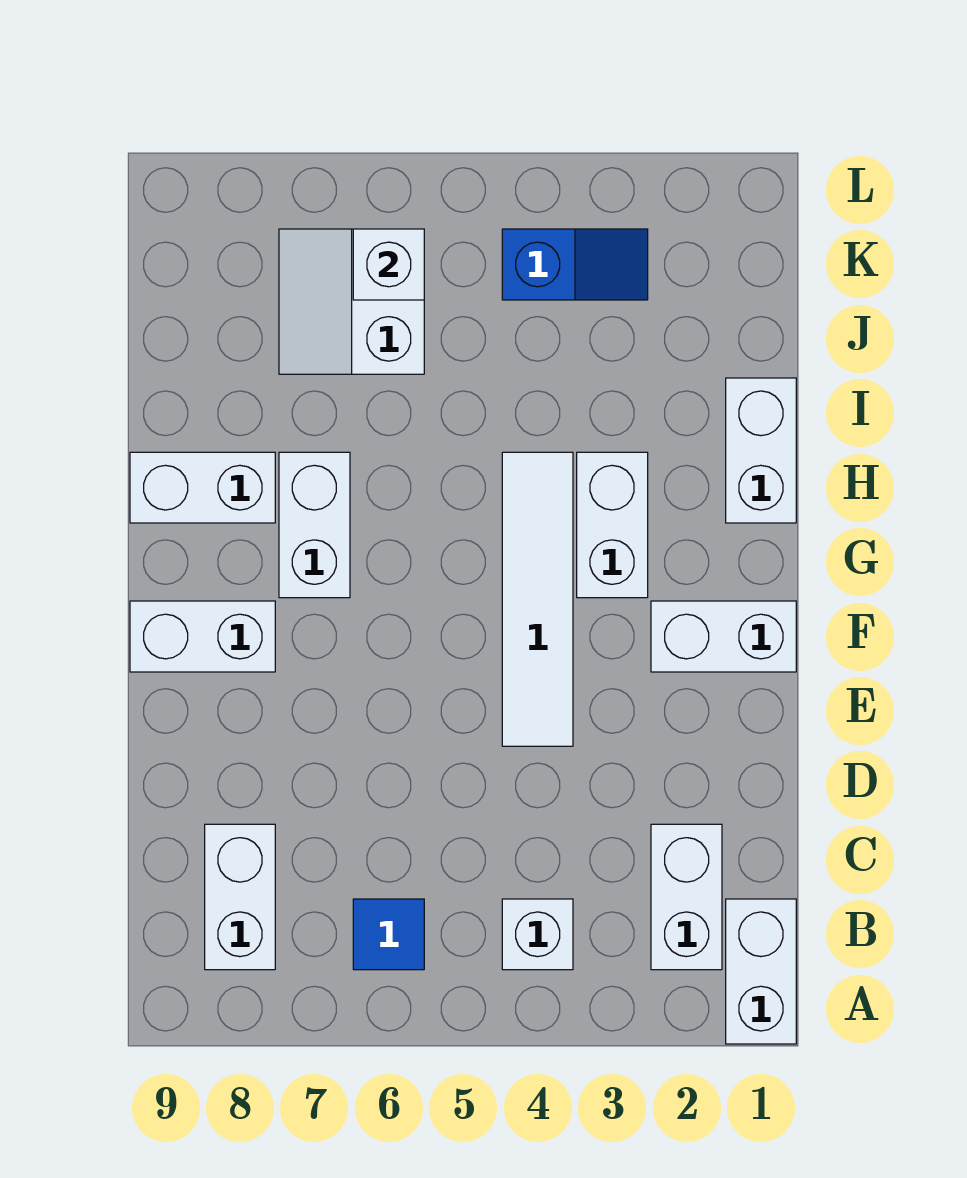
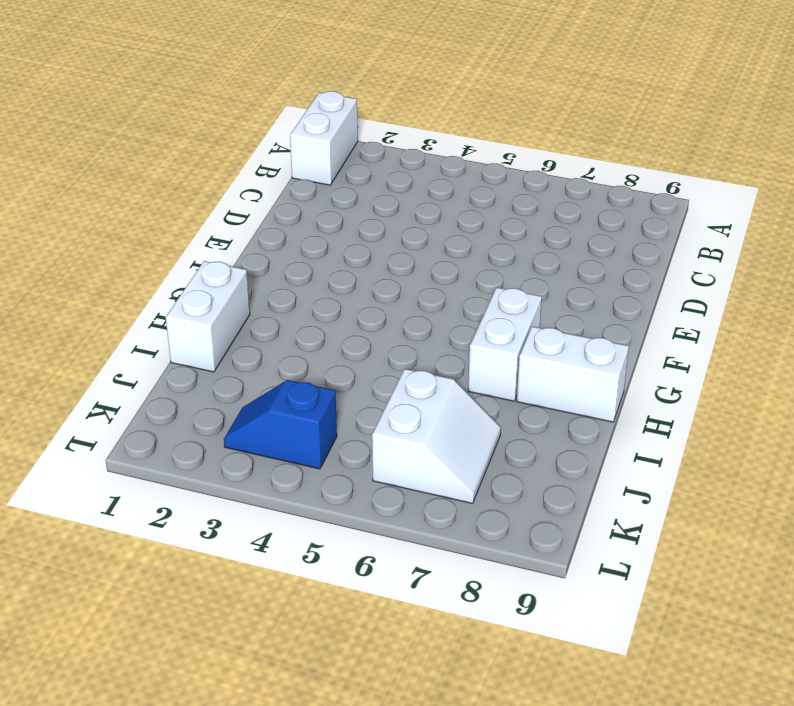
none -> white 1x2 brick [651,824,722,970]
none -> white 1x1 brick [502,899,573,970]
none -> blue 1x1 tile [353,899,424,970]

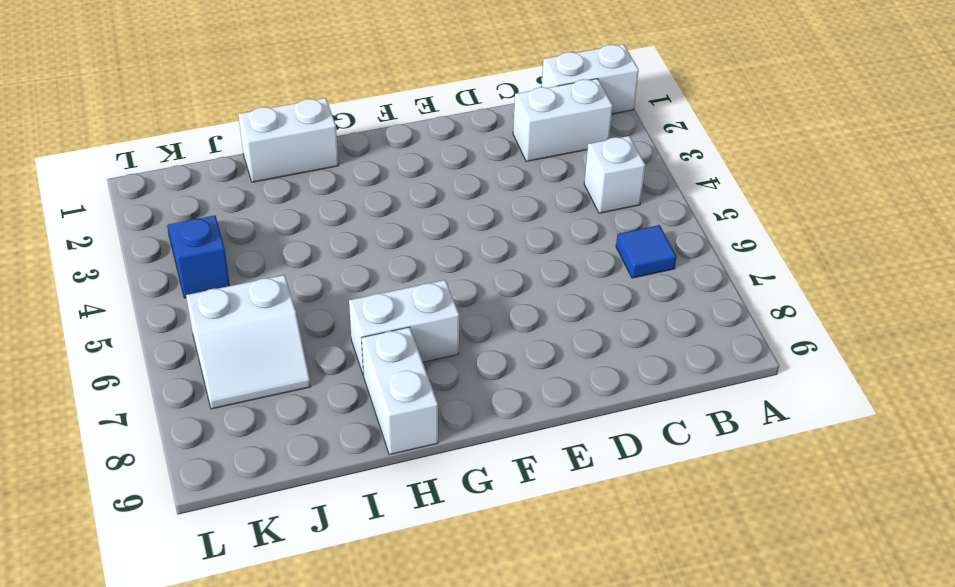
none -> white 1x2 brick [205,824,275,970]
none -> white 1x4 tile [502,452,573,746]
none -> white 1x2 brick [651,601,796,672]

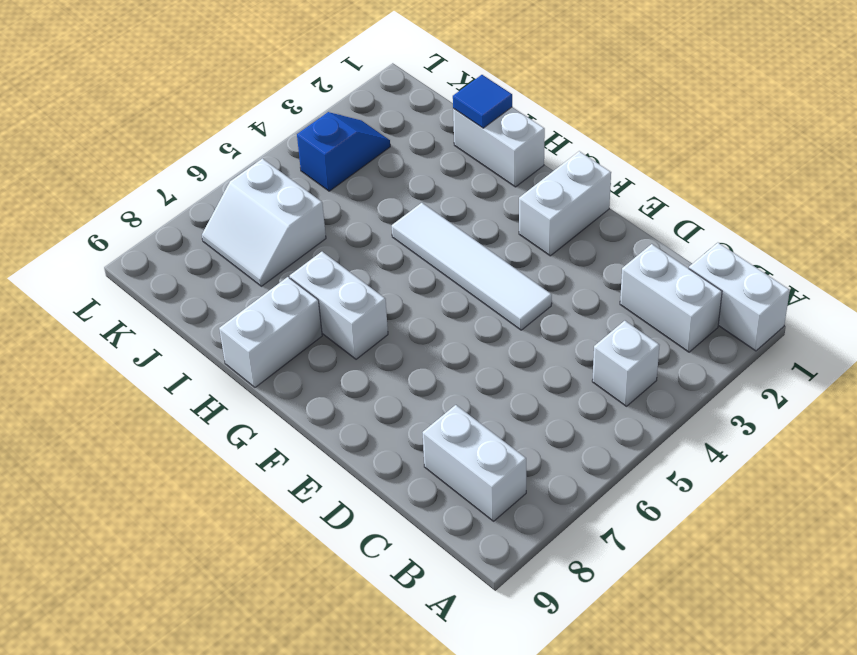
blue 1x1 tile [453,75,512,128] -> blue 1x1 tile moved to [353,899,424,970]
none -> white 1x2 brick [130,601,275,672]
none -> white 1x2 brick [577,452,648,598]
none -> white 1x1 brick [353,229,424,300]

